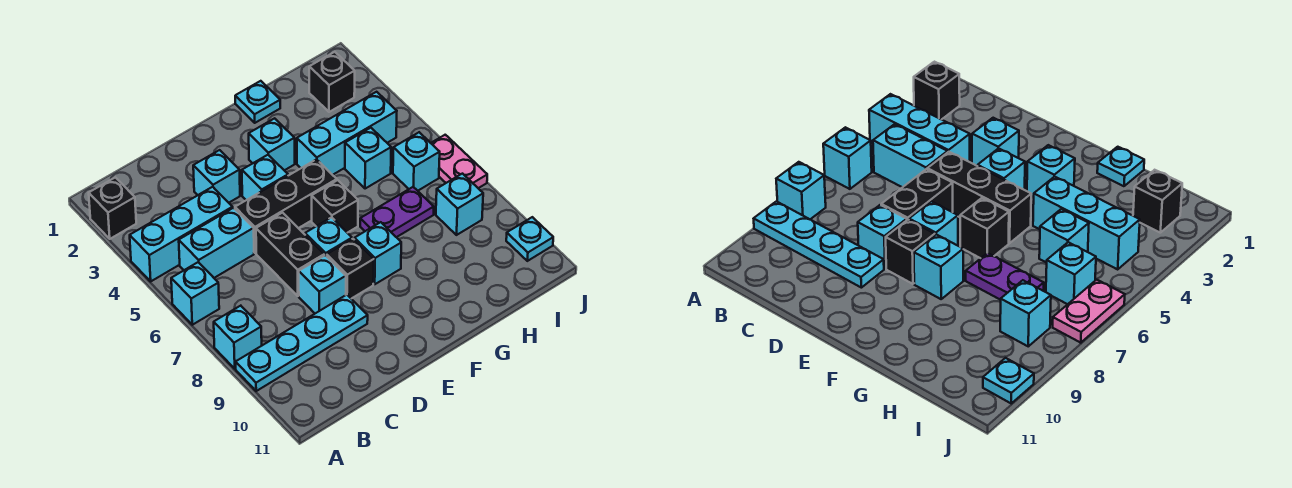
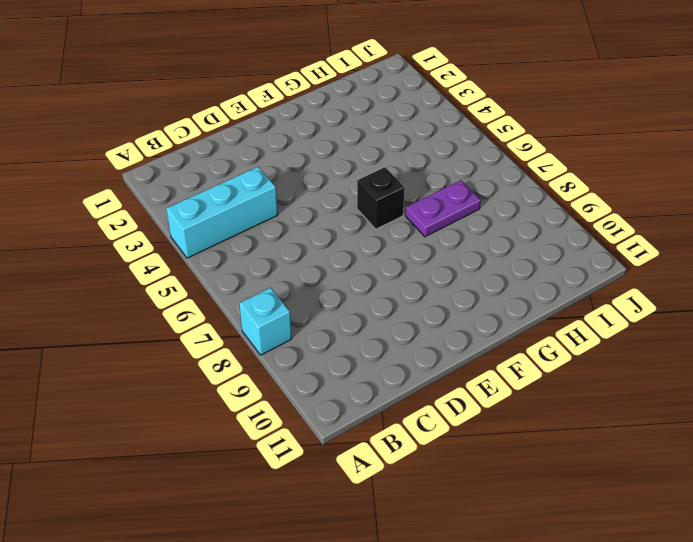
none -> black 1x1 brick [89,177,136,239]
none -> cyan 1x1 brick [171,262,219,325]
none -> cyan 1x4 plate [236,295,368,391]

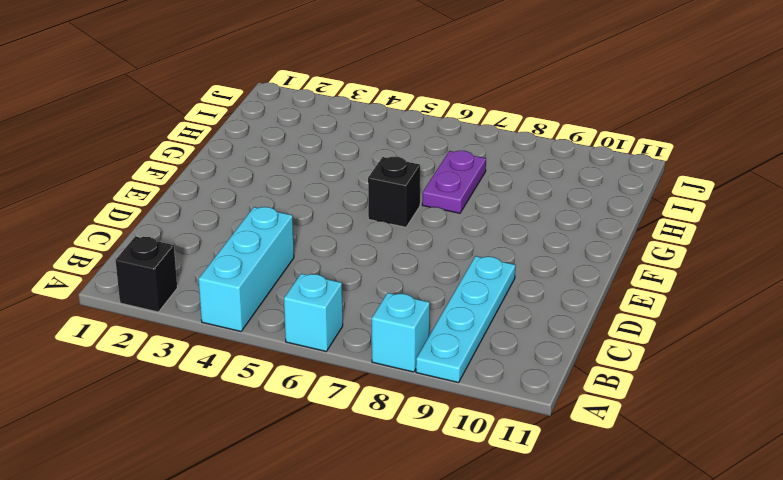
none -> cyan 1x2 brick [179,208,254,278]
none -> cyan 1x1 brick [193,150,240,203]
none -> black 1x3 brick [235,159,337,253]

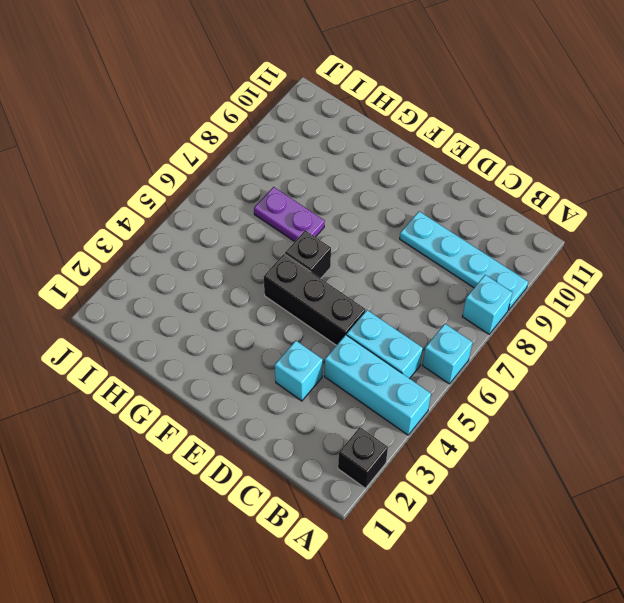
none -> black 1x2 brick [256,213,324,296]
none -> cyan 1x1 brick [299,255,346,313]
none -> cyan 1x1 brick [242,155,288,200]

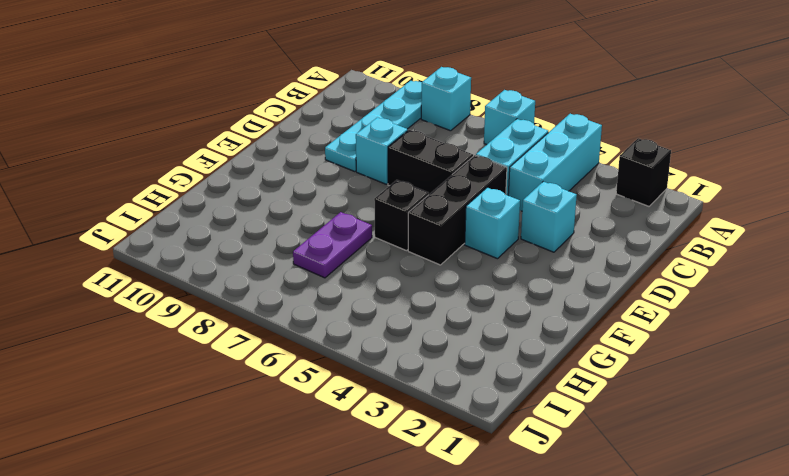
none -> cyan 1x1 brick [305,218,352,256]
none -> black 1x1 brick [327,239,374,299]
none -> cyan 1x1 brick [249,118,295,170]

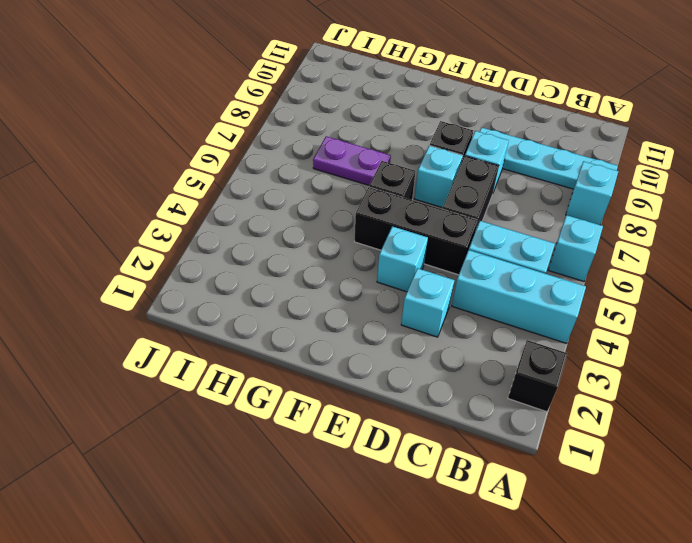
none -> cyan 1x1 brick [249,118,295,170]
none -> cyan 1x1 brick [354,222,401,284]
none -> cyan 1x1 plate [235,81,280,123]

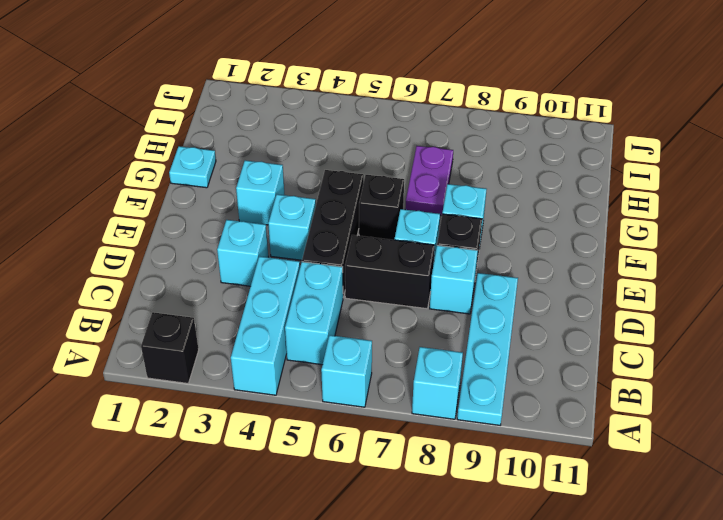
none -> cyan 1x3 brick [297,92,397,175]
none -> cyan 1x1 brick [345,128,391,189]
none -> black 1x1 brick [309,52,355,112]

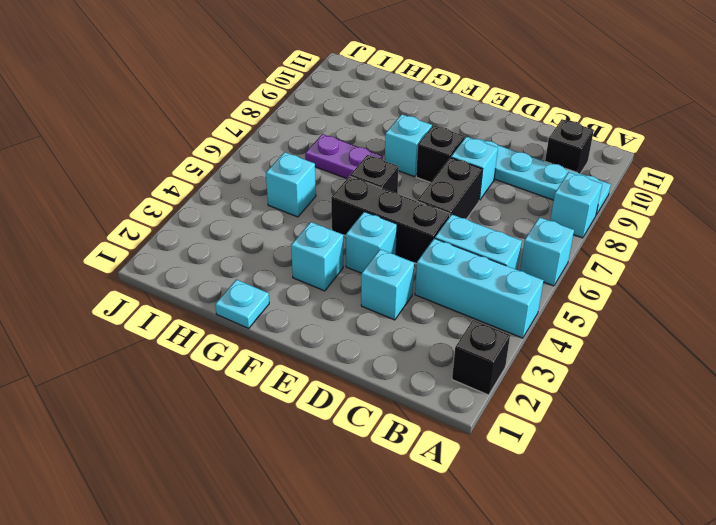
black 1x1 brick [545,119,594,174] -> black 1x1 brick moved to [309,52,355,112]
none -> cyan 1x1 brick [305,218,352,256]
none -> cyan 1x3 brick [297,92,397,175]
none -> cyan 1x1 brick [393,132,440,191]

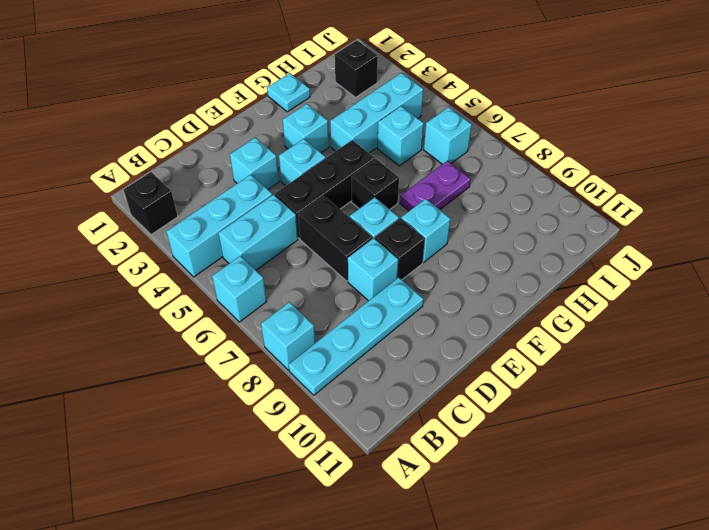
none -> cyan 1x1 brick [436,174,483,235]
none -> pink 1x2 plate [431,135,487,188]
none -> cyan 1x1 plate [506,217,553,261]

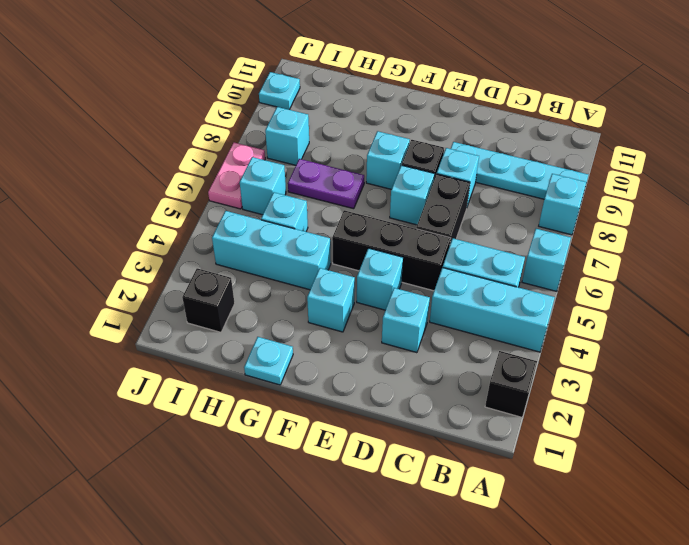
none -> black 1x1 brick [312,180,358,233]

